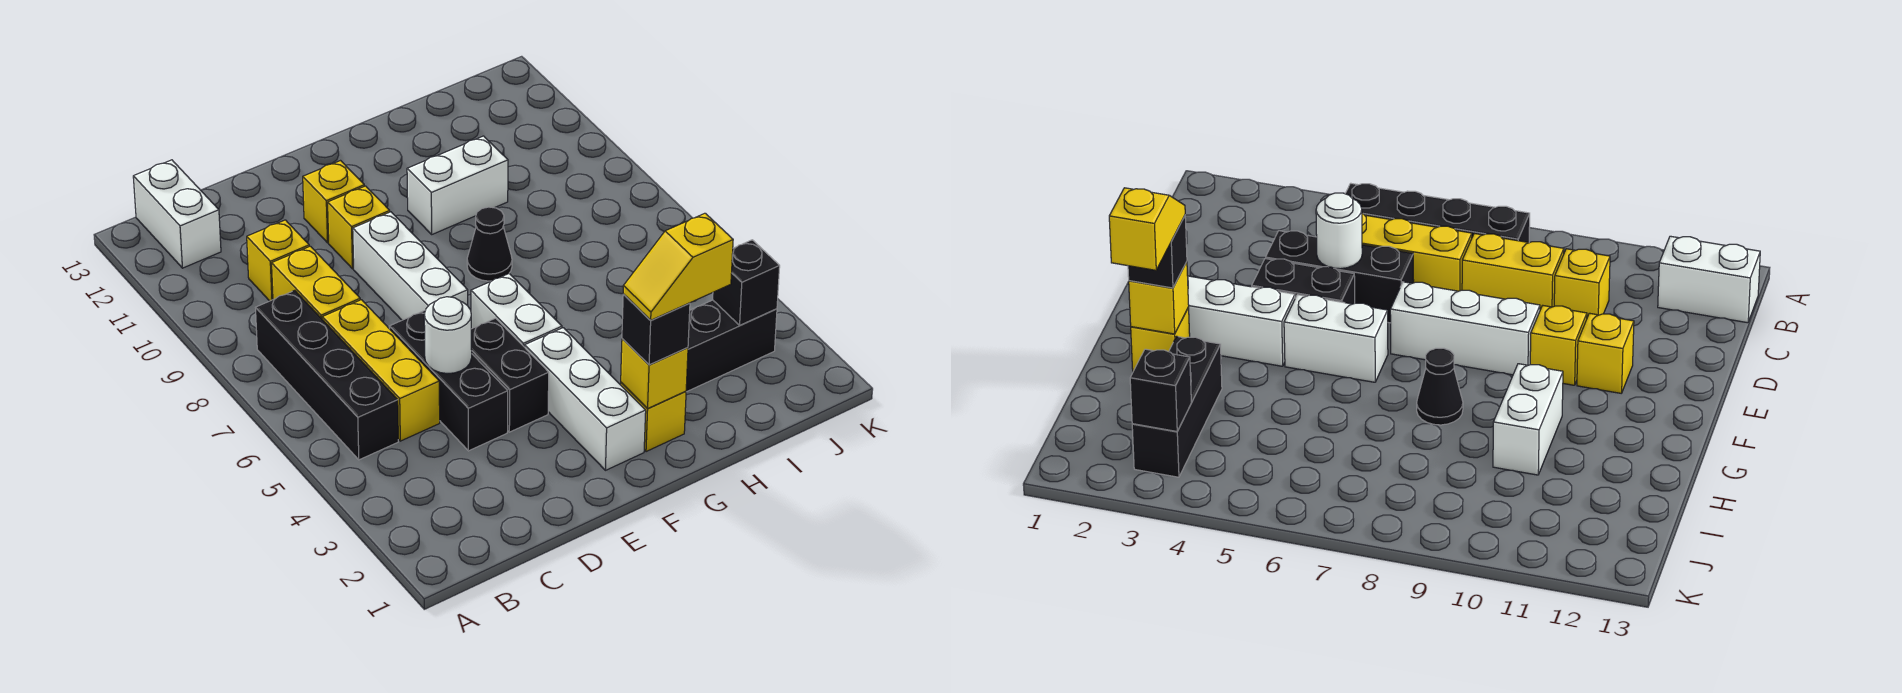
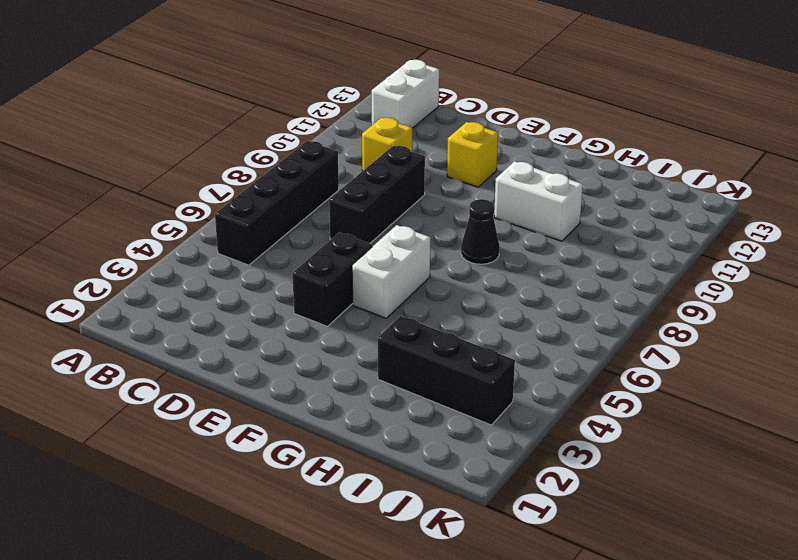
black 1x3 brick [329,146,425,243] -> black 1x3 brick moved to [389,311,508,451]
none -> yellow 1x3 brick [322,300,440,441]
none -> yellow 1x2 brick [272,246,360,319]
none -> white 1x3 brick [353,212,468,320]

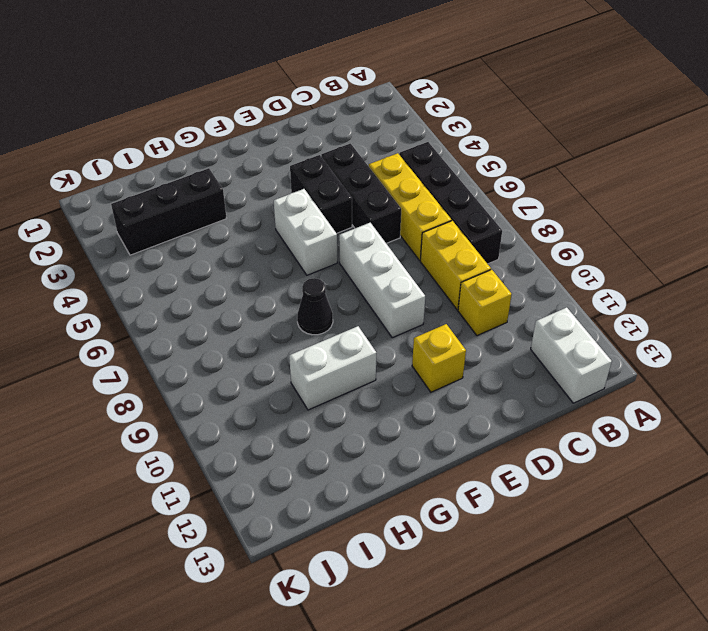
none -> yellow 1x1 brick [328,186,390,269]
none -> white 1x3 brick [525,328,646,470]
none -> yellow 1x1 brick [621,383,686,452]

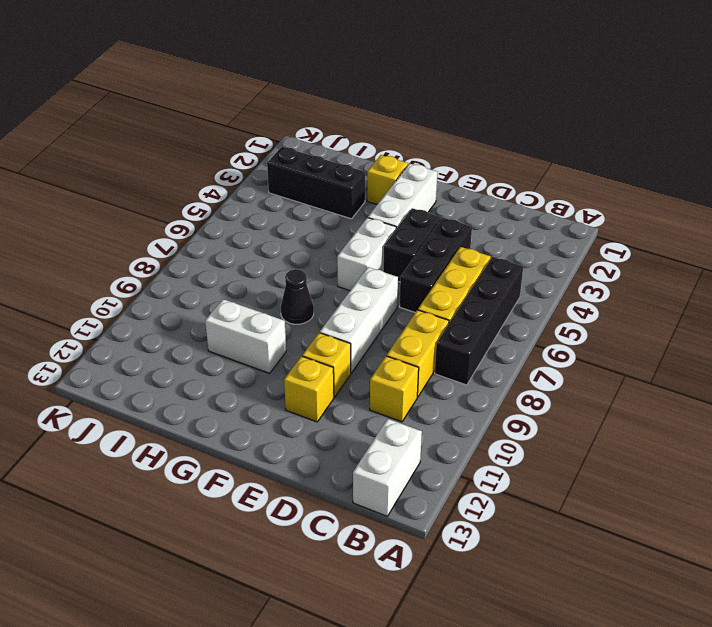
none -> white 1x1 round brick [424,297,472,374]
none -> yellow 1x1 brick [621,339,688,409]
none -> black 1x1 brick [713,240,780,325]

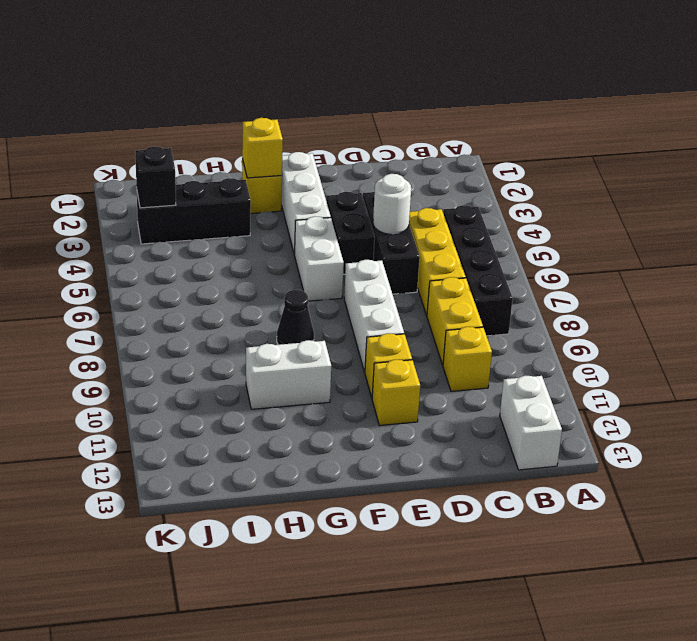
none -> black 1x1 brick [622,294,690,365]
none -> yellow 1x2 slope [623,213,733,320]

